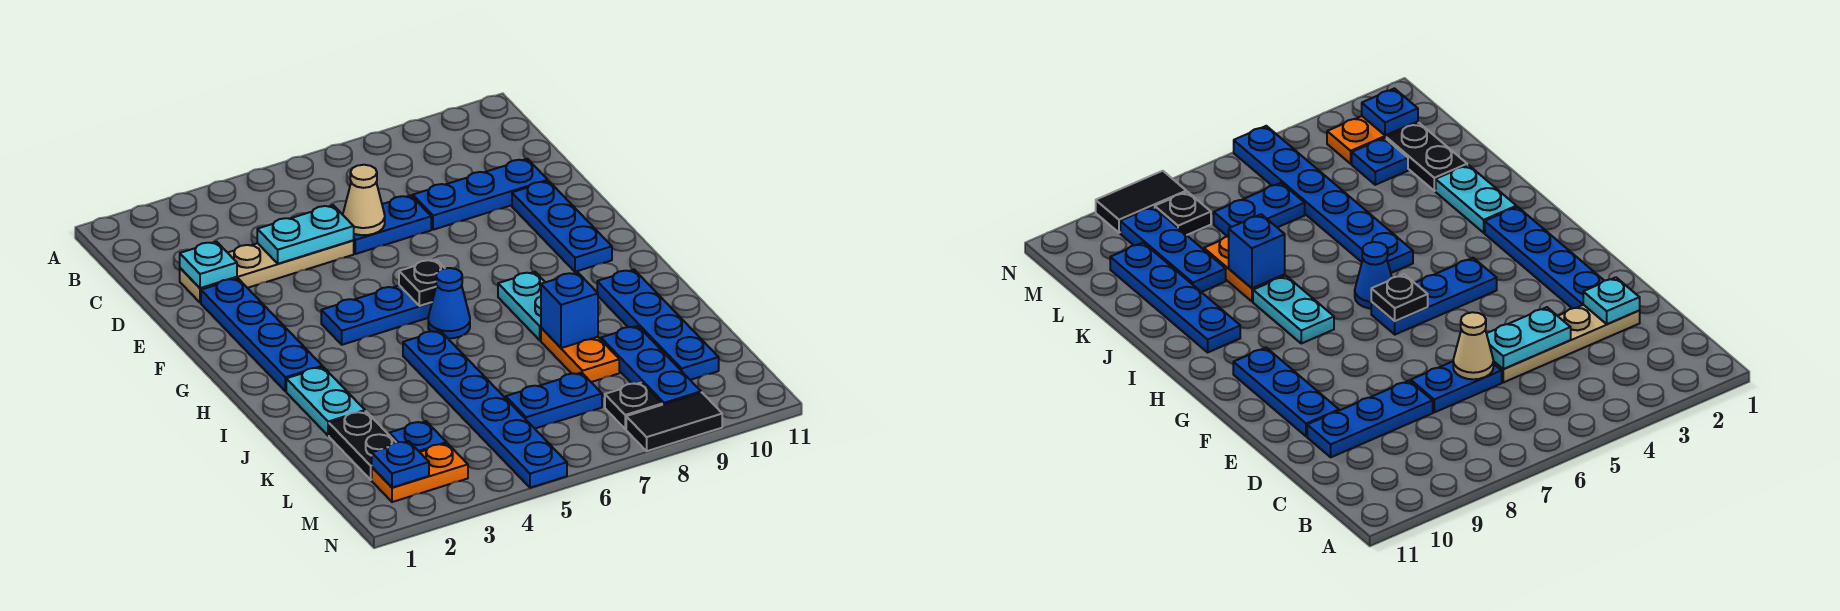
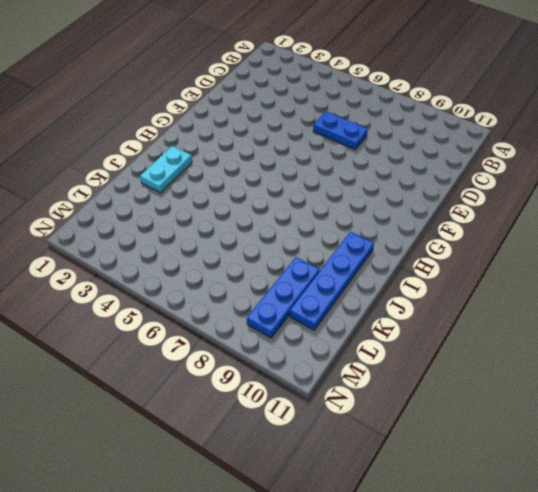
none -> tan 1x4 plate [180,241,354,303]
none -> blue 1x3 plate [413,159,548,230]
none -> blue 1x4 plate [201,278,322,391]

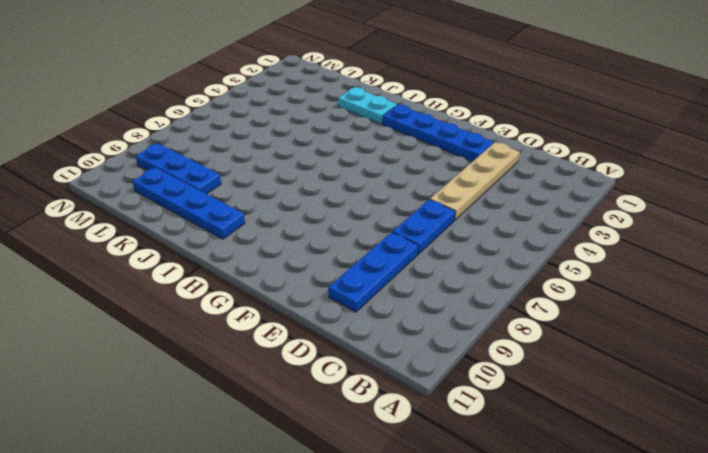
none -> blue 1x3 plate [512,181,612,272]
none -> blue 1x3 plate [321,285,432,345]
none -> blue 1x1 cone [428,268,470,338]

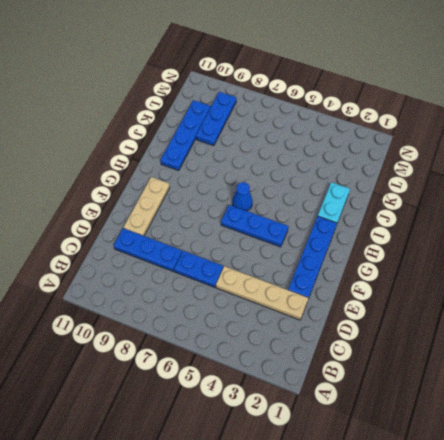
tan 1x3 plate [123,177,170,236] -> blue 1x3 plate [512,181,612,272]
none -> cyan 1x2 plate [498,272,545,340]
none -> blue 1x6 plate [403,330,567,488]
none -> orange 1x2 plate [541,328,619,382]

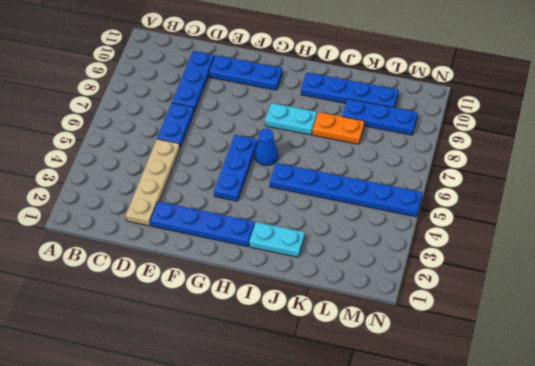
none -> black 1x2 plate [329,411,396,480]
none -> blue 1x1 plate [389,421,447,452]
none -> blue 1x2 plate [506,373,602,428]

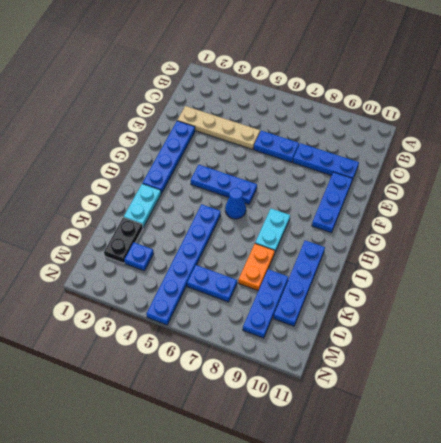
none -> orange 1x2 plate [372,443,468,502]
none -> black 1x1 plate [605,383,662,429]
none -> black 1x2 tile [626,393,722,451]

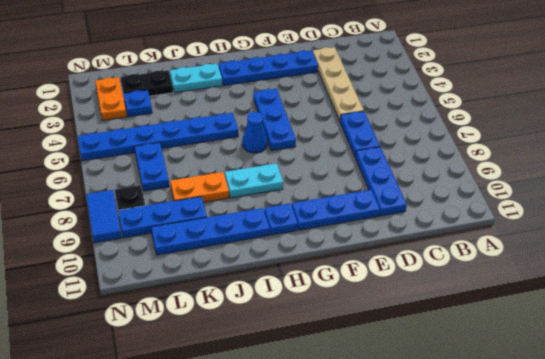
blue 1x1 plate [264,203,298,235] -> blue 1x1 plate moved to [372,441,429,488]
blue 1x2 tile [86,190,121,243] -> black 1x2 tile [626,393,722,451]
none -> cyan 1x1 plate [180,242,237,288]
none -> cyan 1x2 plate [257,205,354,264]
none -> tan 1x1 cone [343,165,385,235]

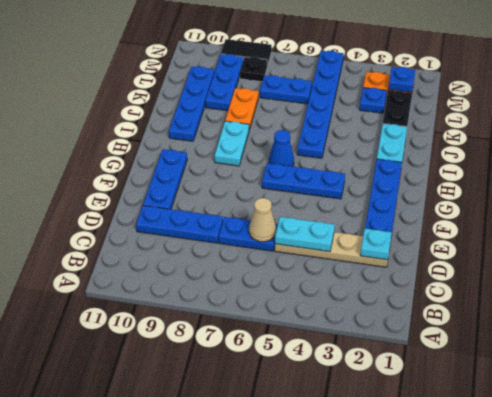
none -> black 1x1 plate [399,259,445,306]
none -> blue 1x1 brick [541,272,598,348]

